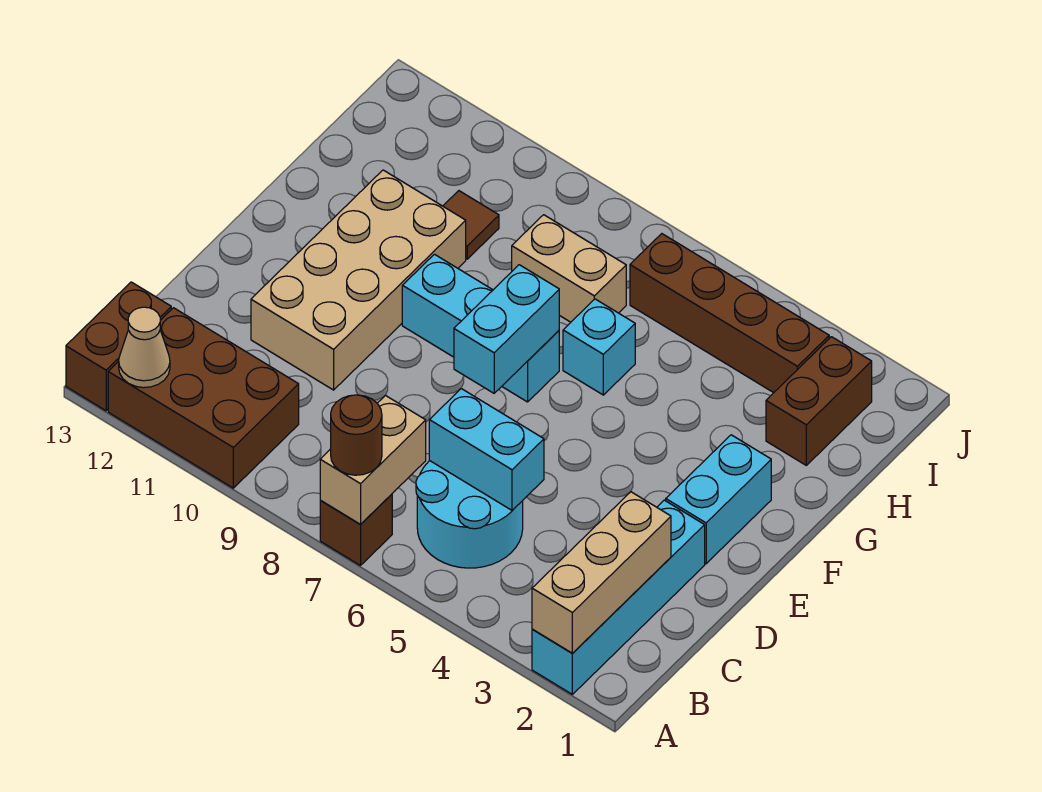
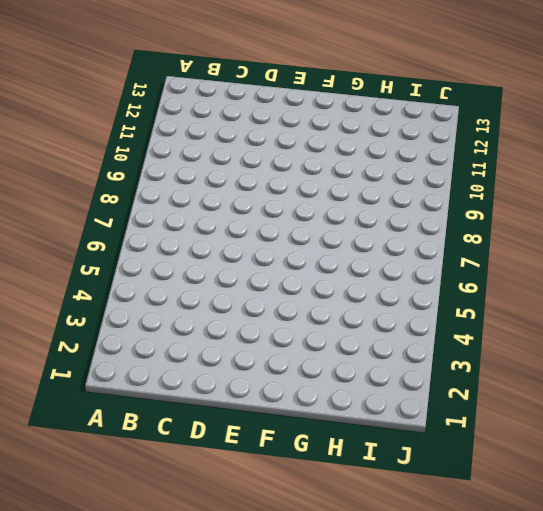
none -> cyan 1x4 brick [532,500,705,694]
none -> brown 1x1 brick [320,494,392,566]
none -> brown 2x3 brick [108,308,299,488]

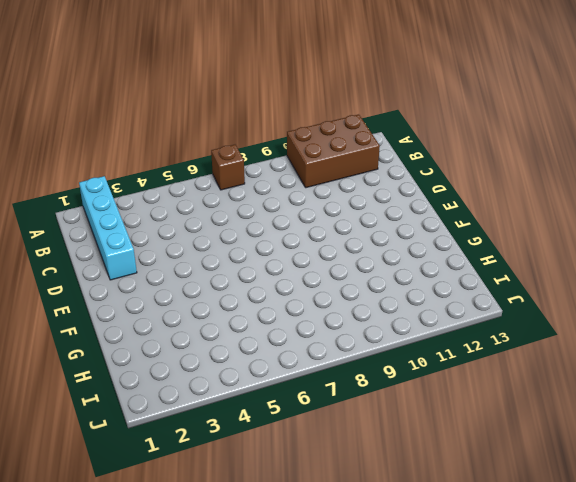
none -> brown 1x2 brick [66,282,171,411]
none -> cyan 2x2 round brick [416,461,523,568]
none -> tan 2x4 brick [251,170,466,390]

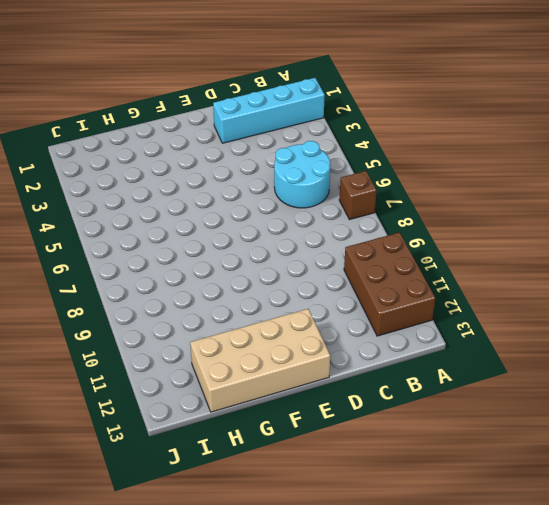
tan 2x4 brick [190,309,330,412] -> tan 2x4 brick moved to [251,170,466,390]
none -> brown 1x2 brick [66,282,171,411]
none -> cyan 1x2 brick [666,435,771,564]
none -> cyan 1x3 brick [402,254,559,402]

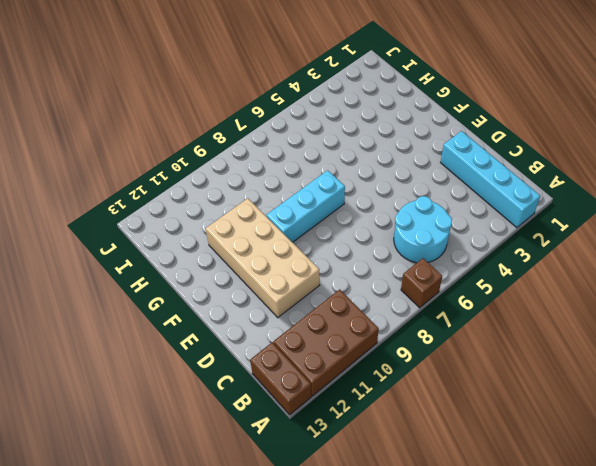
none -> cyan 1x2 brick [666,435,771,564]
none -> cyan 1x1 brick [563,299,635,395]
none -> brown 1x2 brick [766,337,872,465]

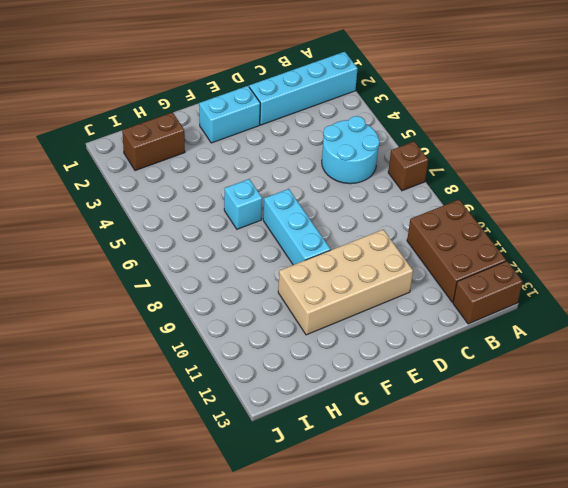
none -> tan 1x2 brick [512,215,626,322]
none -> brown 1x1 tile [443,191,499,259]
none -> brown 1x4 brick [630,234,829,393]

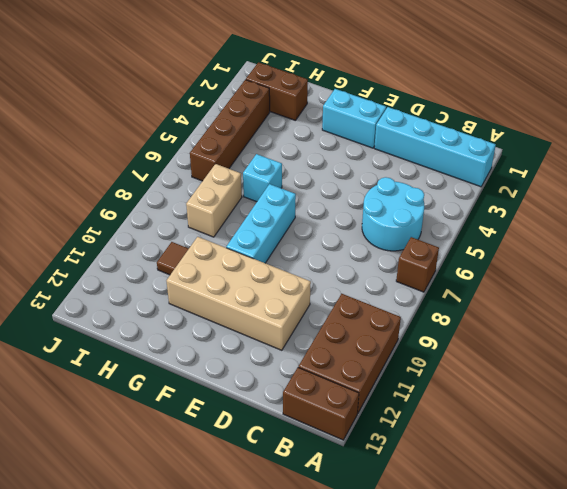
none -> tan 1x3 brick [532,492,671,653]
none -> tan 1x2 brick [320,396,426,525]
none -> tan 1x1 cone [119,307,170,388]

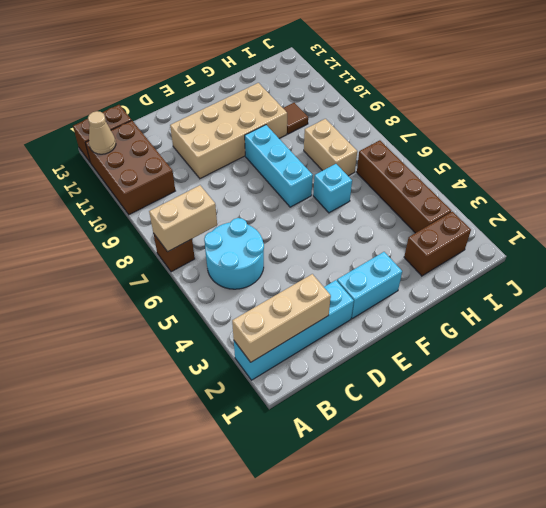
none -> cyan 1x2 brick [429,389,544,510]
none -> cyan 1x2 brick [454,265,559,393]
none -> brown 1x1 round brick [331,395,382,475]

